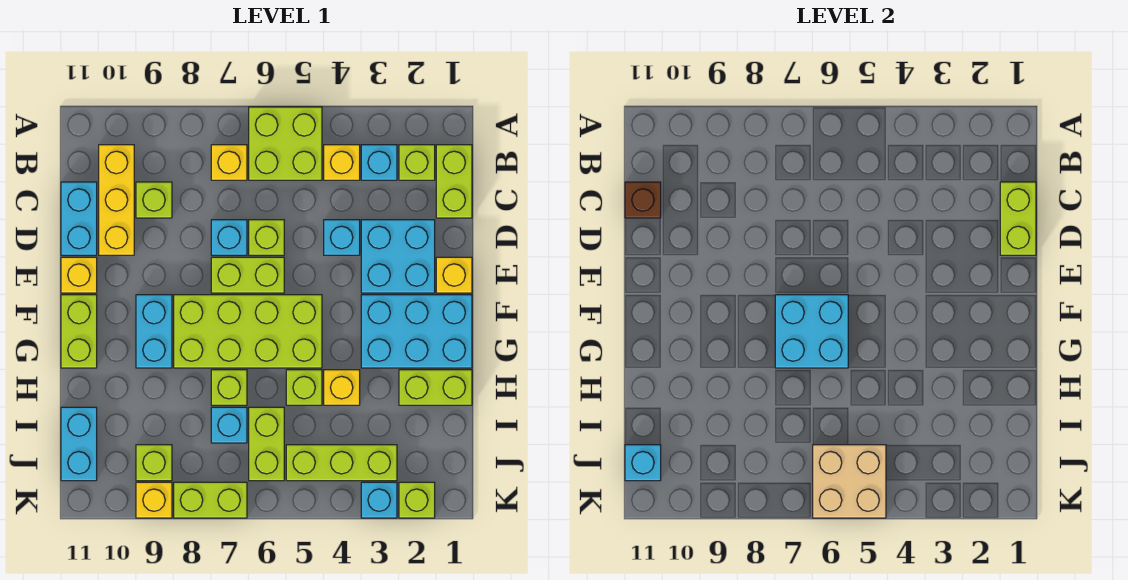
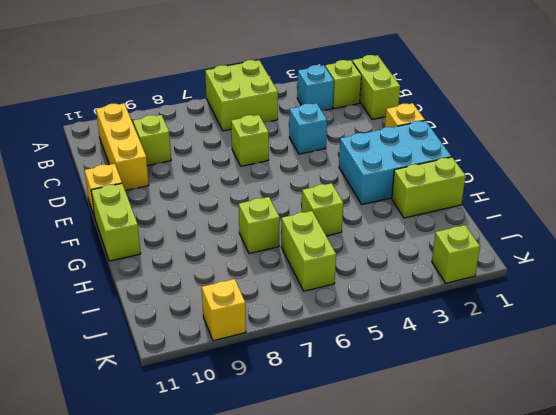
none -> yellow 1x1 brick [324,145,360,180]
none -> yellow 1x1 brick [211,145,247,180]
none -> cyan 1x2 brick [61,182,97,255]
none -> cyan 2x2 brick [361,220,435,293]

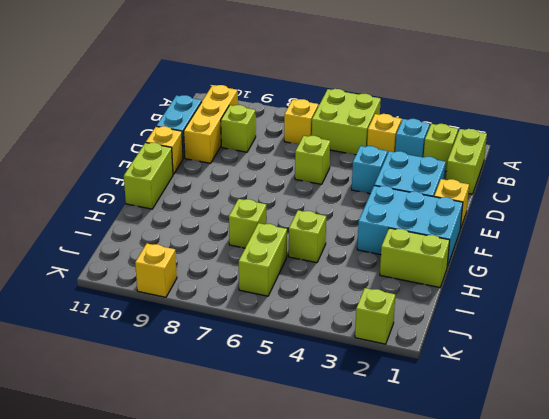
none -> cyan 1x1 brick [211,220,247,255]
none -> lime 1x2 brick [211,257,284,293]
none -> lime 2x4 brick [174,295,322,368]
none -> cyan 1x2 brick [136,295,172,368]

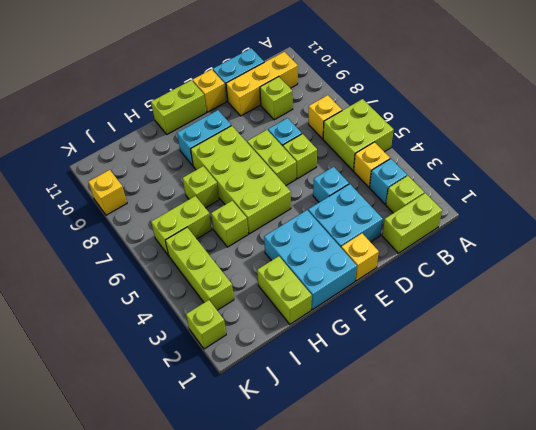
none -> yellow 1x1 brick [324,370,360,405]
none -> cyan 1x1 brick [211,407,247,443]
none -> cyan 1x2 brick [61,407,97,481]
none -> lime 1x1 brick [136,445,172,481]

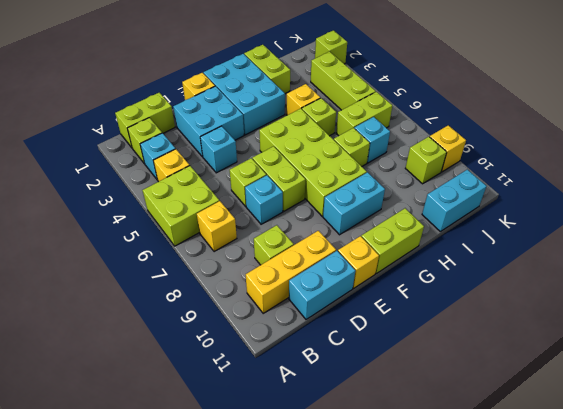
none -> cyan 1x1 brick [361,482,397,518]
none -> lime 1x2 brick [174,482,247,518]
none -> lime 1x2 brick [1000,182,1036,255]
none -> brown 1x1 brick [625,182,661,218]

